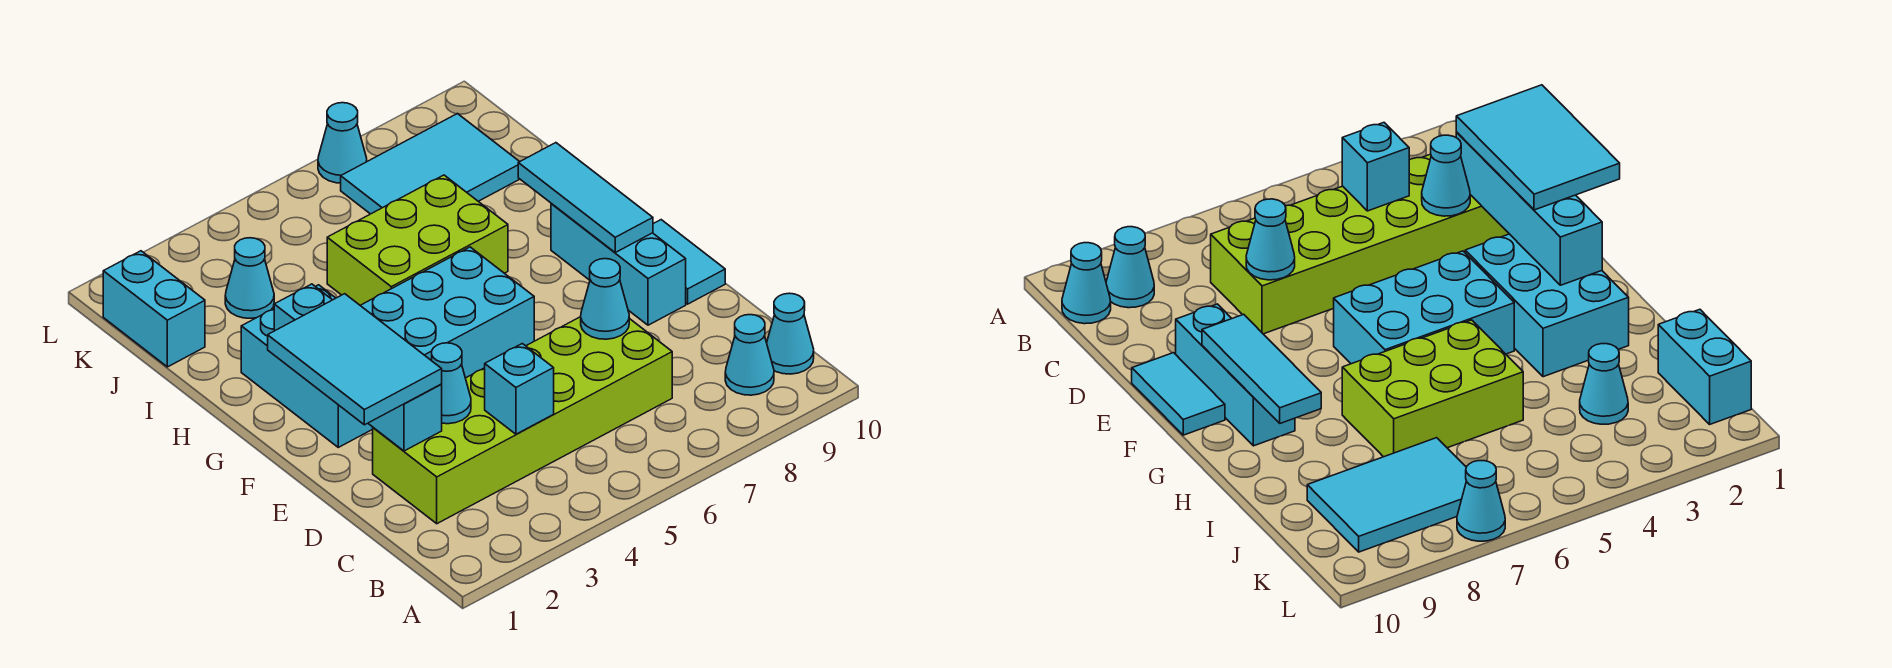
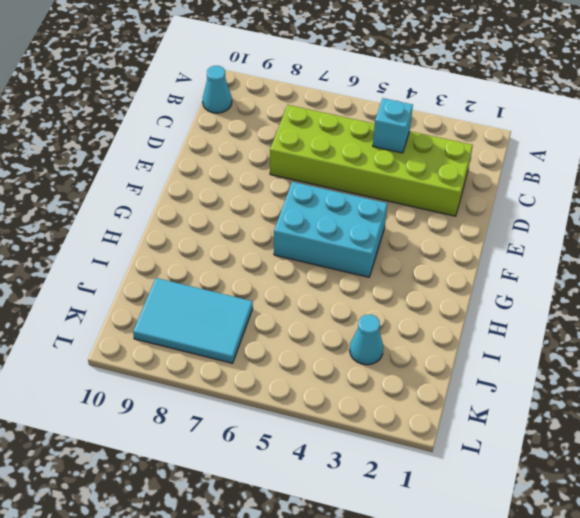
none -> cyan 1x1 cone [725,315,774,395]
none -> cyan 1x3 brick [551,204,686,325]
none -> cyan 1x2 tile [653,220,725,304]

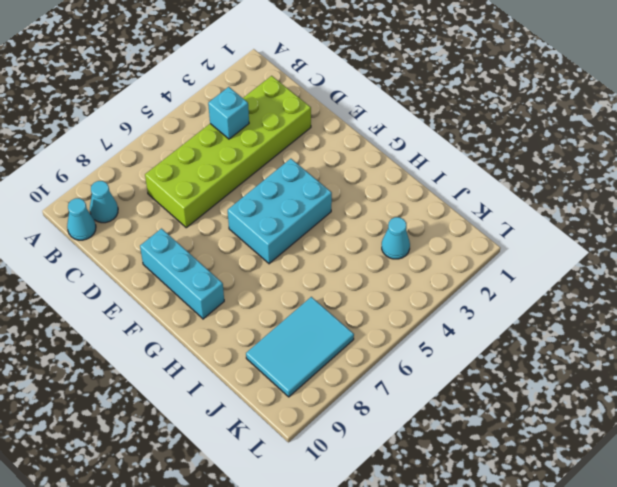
none -> cyan 1x2 tile [653,220,725,304]
none -> cyan 2x3 brick [241,285,373,447]
none -> lime 2x3 brick [327,175,508,305]

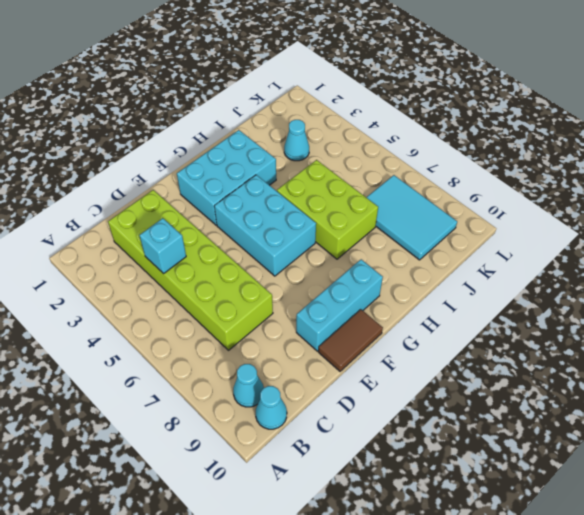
brown 1x2 tile [318,310,383,371] -> cyan 1x2 tile [653,220,725,304]
none -> cyan 1x2 brick [103,251,205,367]
none -> cyan 1x1 cone [318,103,367,183]
none -> cyan 1x4 brick [274,284,442,451]

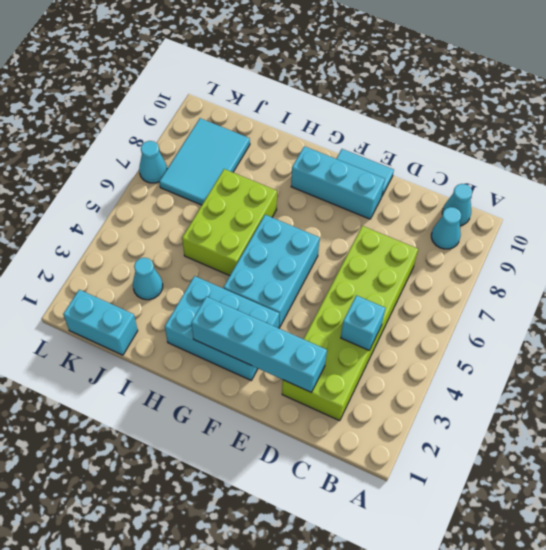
none -> cyan 1x1 cone [432,343,471,424]
none -> cyan 1x1 cone [581,259,629,339]
none -> cyan 1x3 tile [518,143,653,252]

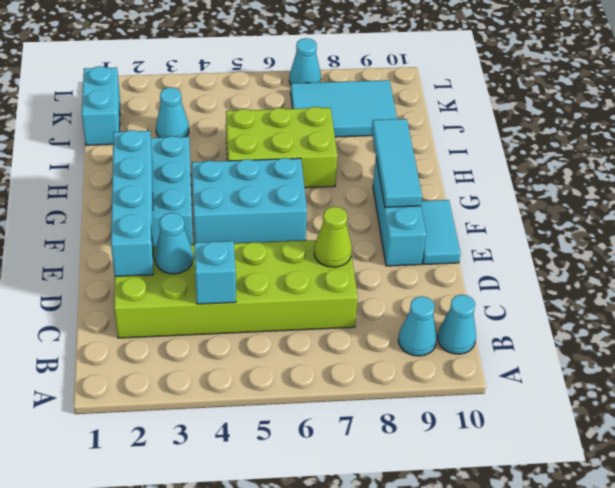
lime 1x1 cone [314,207,352,267] -> cyan 1x1 cone [581,259,629,339]
none -> cyan 2x3 tile [268,294,442,425]

